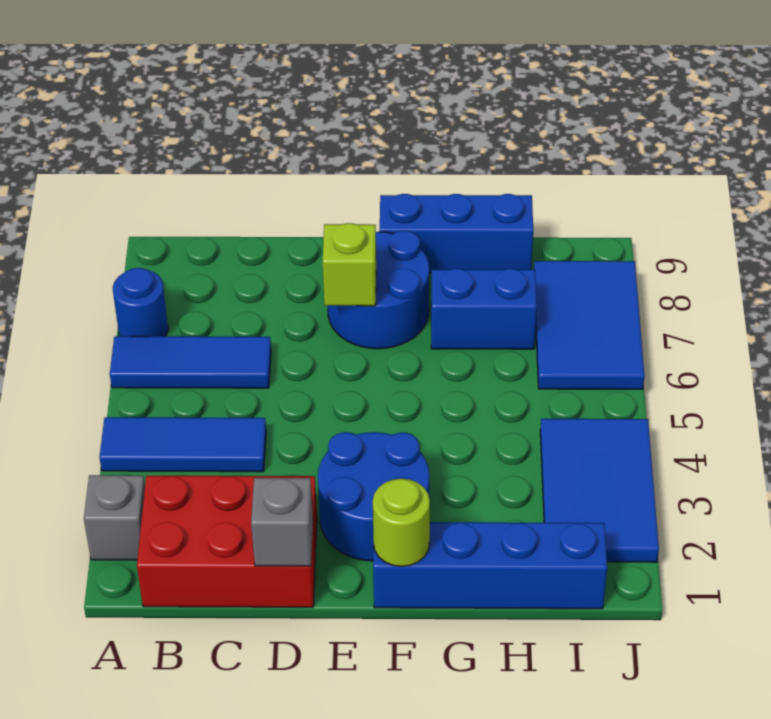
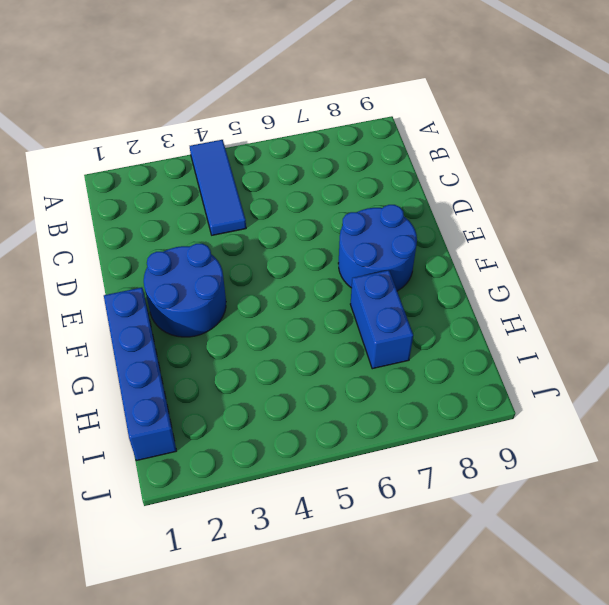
none -> grey 1x1 brick [84,475,145,560]
none -> blue 1x3 tile [110,336,271,388]
none -> blue 1x1 round brick [113,268,168,336]

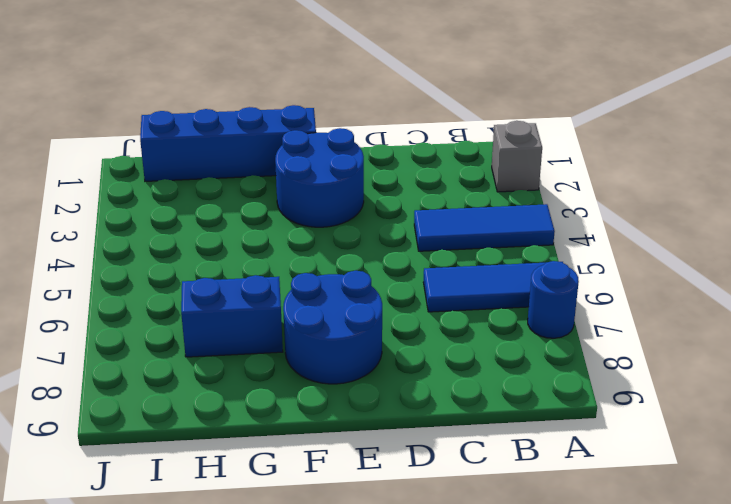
none -> red 2x3 brick [137,476,317,607]
none -> blue 1x3 brick [380,194,533,273]
none -> blue 2x3 tile [540,419,659,562]

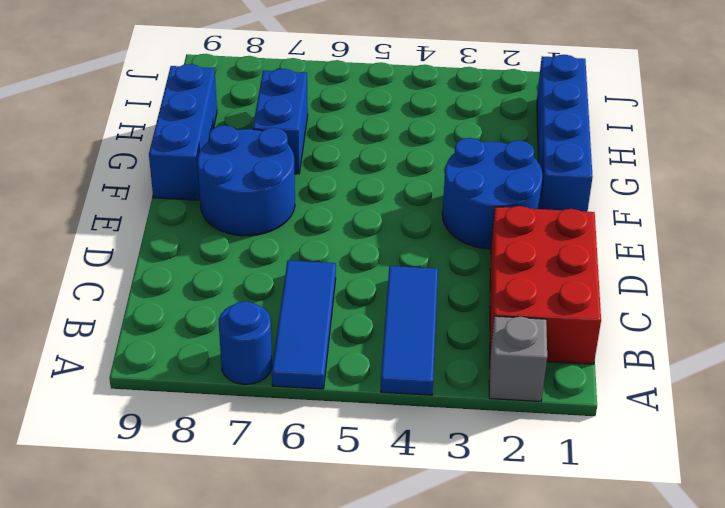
none -> blue 2x3 tile [540,419,659,562]
none -> blue 2x3 tile [534,261,644,389]
none -> grey 1x1 brick [251,478,313,566]

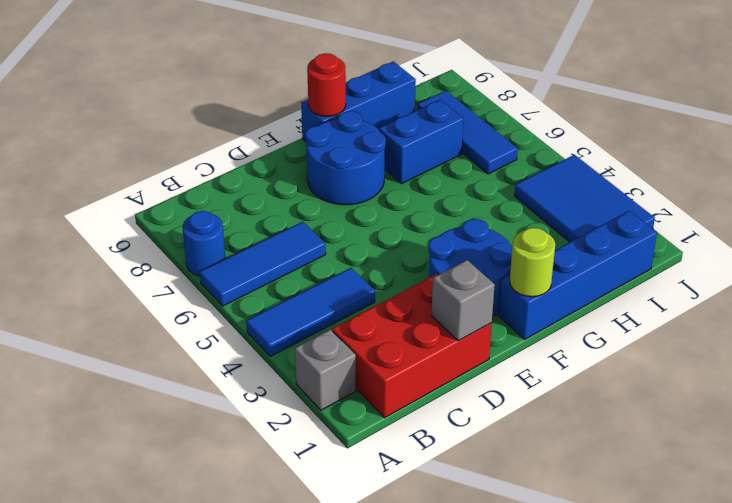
red 1x1 round brick [307,53,346,116] -> none
blue 1x3 tile [417,91,518,174] -> blue 2x3 tile [534,261,644,389]
none -> lime 1x1 brick [323,223,376,306]

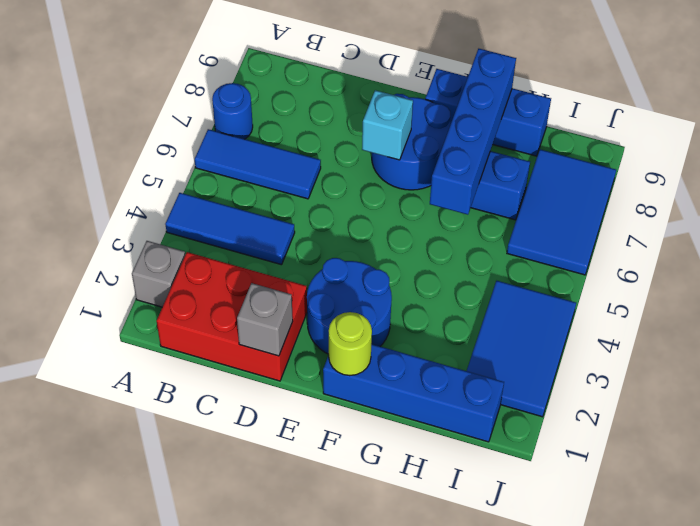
cyan 1x1 brick [362,90,413,160] -> lime 1x1 brick [323,223,376,306]
blue 1x4 brick [430,49,516,215] -> none

